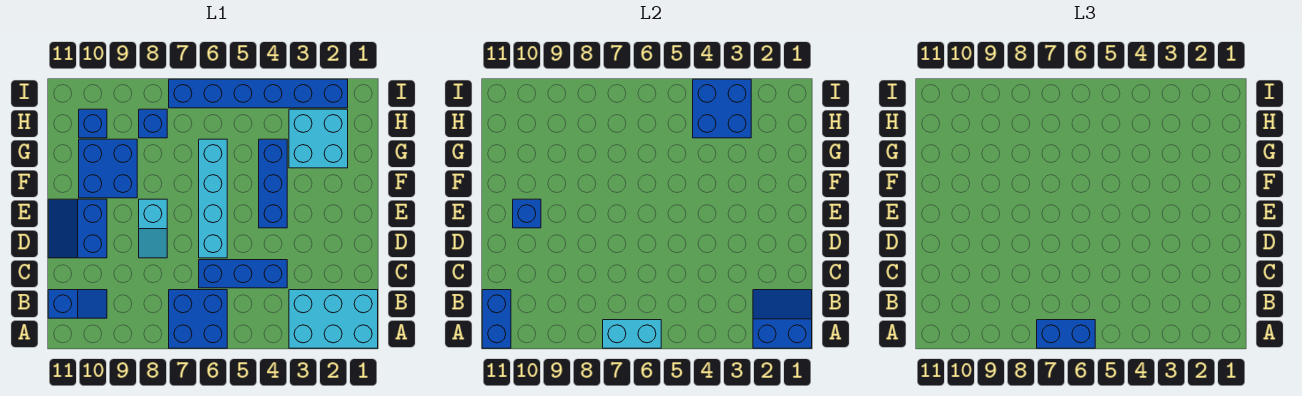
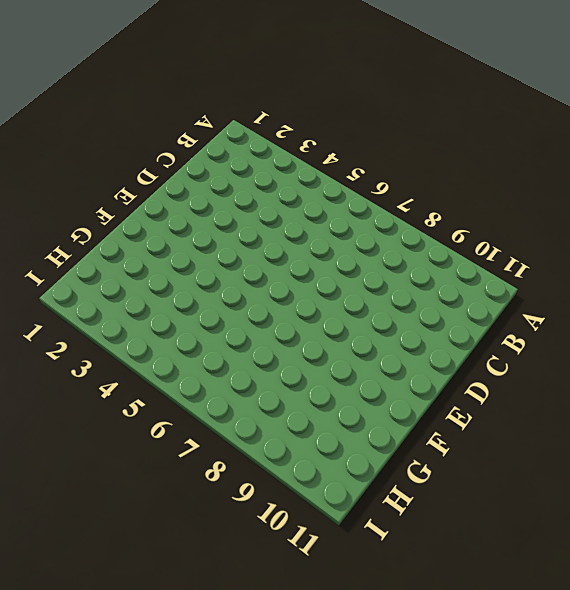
none -> cyan 2x3 brick [289,290,378,348]
none -> blue 2x2 brick [169,290,227,348]
none -> blue 1x2 slope [48,290,107,318]

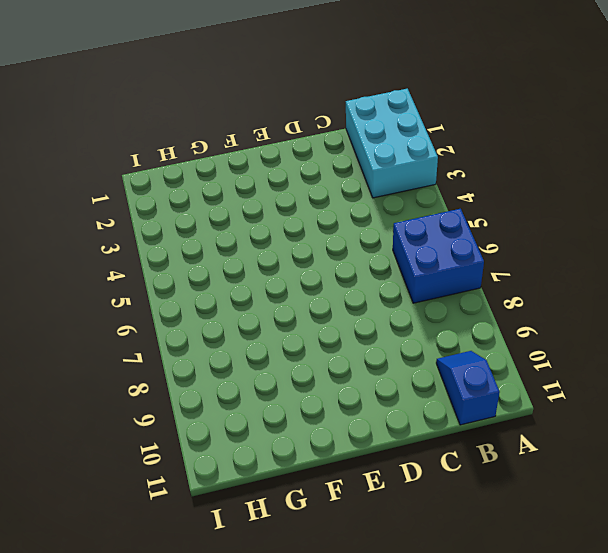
none -> blue 1x3 brick [199,260,287,288]
none -> cyan 1x4 brick [199,139,227,258]
none -> cyan 1x2 slope [139,199,167,258]

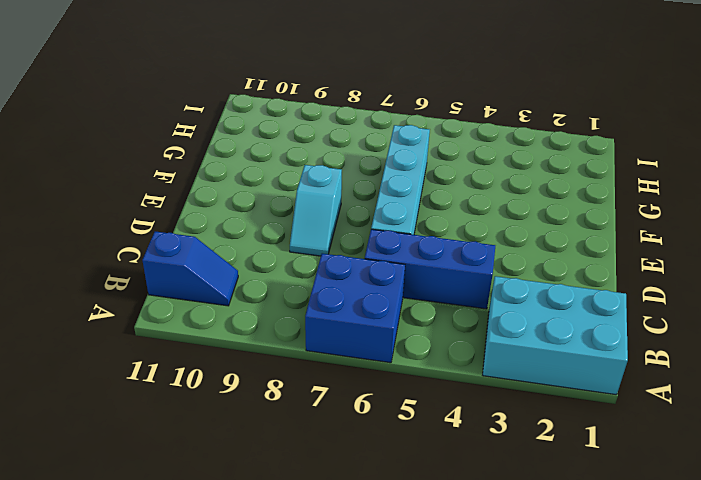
none -> blue 2x2 slope [48,199,107,258]
none -> blue 1x3 brick [259,139,287,228]
none -> blue 2x2 brick [79,139,137,198]

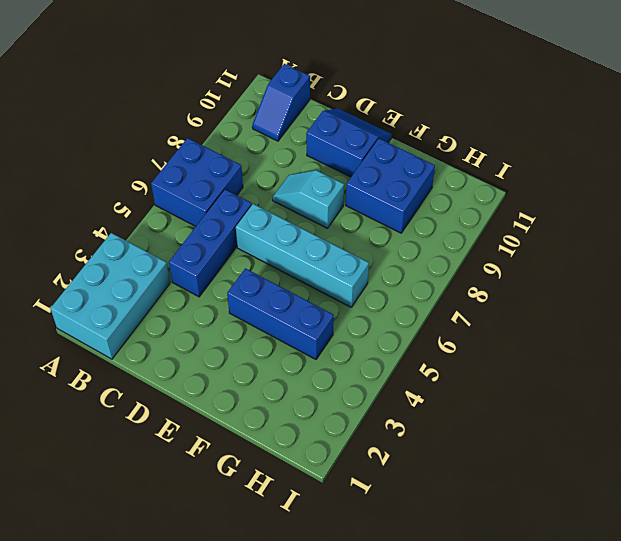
none -> cyan 2x2 brick [289,109,348,168]
none -> blue 1x1 brick [139,109,167,138]
none -> blue 1x1 brick [79,109,107,138]

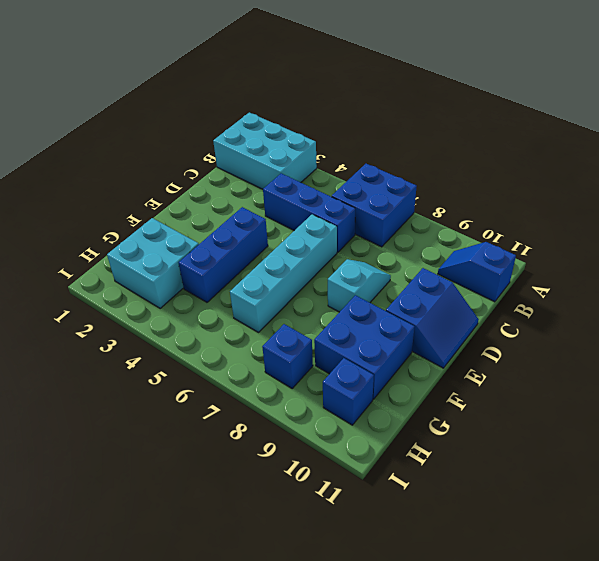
none -> blue 1x6 brick [169,79,348,108]
none -> blue 2x2 slope [753,290,812,348]
none -> cyan 1x2 brick [603,320,661,348]

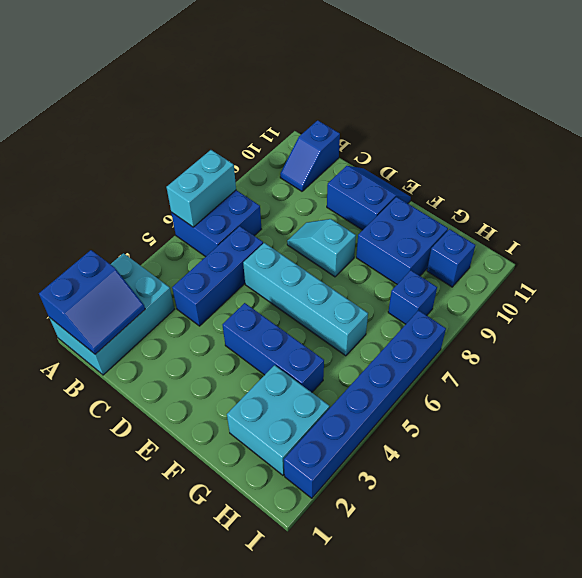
none -> blue 1x2 brick [482,290,511,348]
none -> blue 1x1 brick [513,199,541,228]
none -> blue 2x2 brick [693,79,751,138]

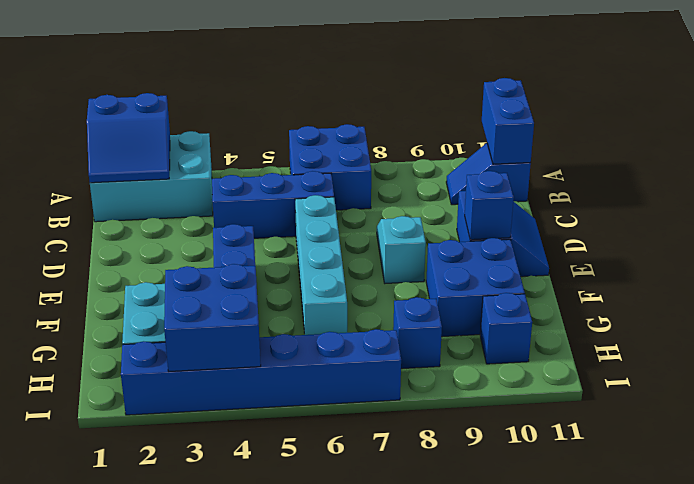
none -> cyan 1x2 brick [603,320,661,348]
none -> blue 1x2 brick [1037,320,1095,348]

